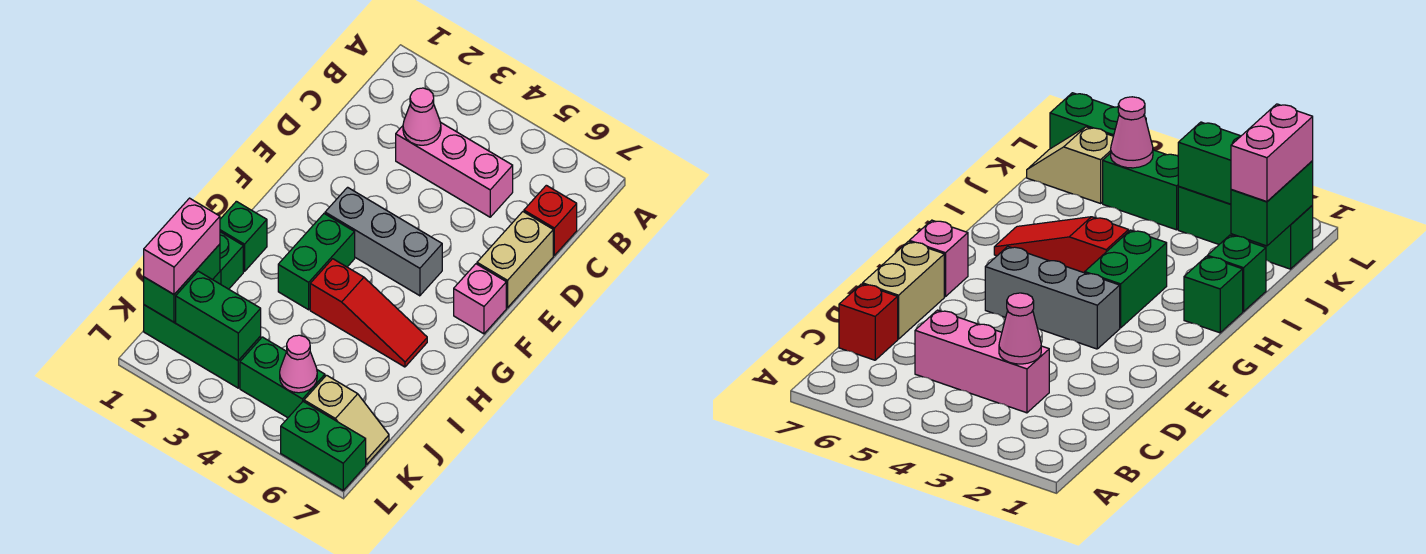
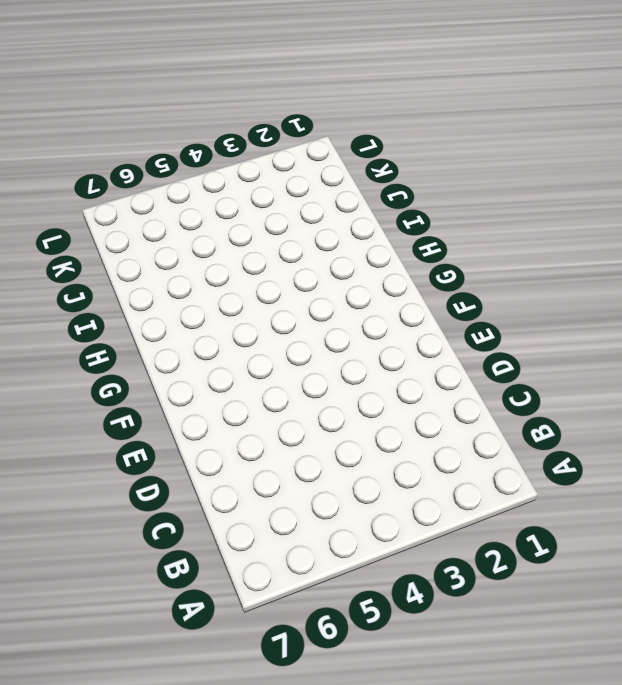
none -> pink 1x3 brick [396,122,513,217]
none -> red 1x1 brick [524,185,577,255]
none -> tan 1x2 brick [477,212,553,308]

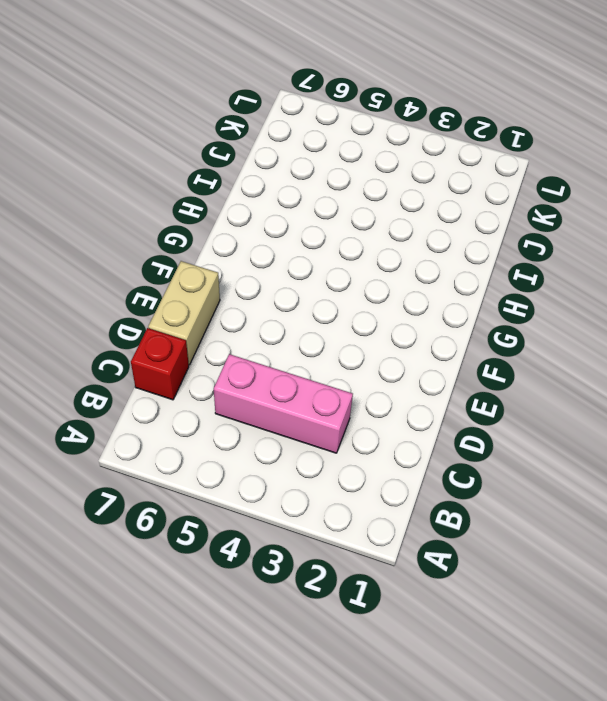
none -> grey 1x3 brick [325,187,442,296]
none -> pink 1x1 brick [454,264,506,334]
none -> green 1x2 brick [278,214,355,310]

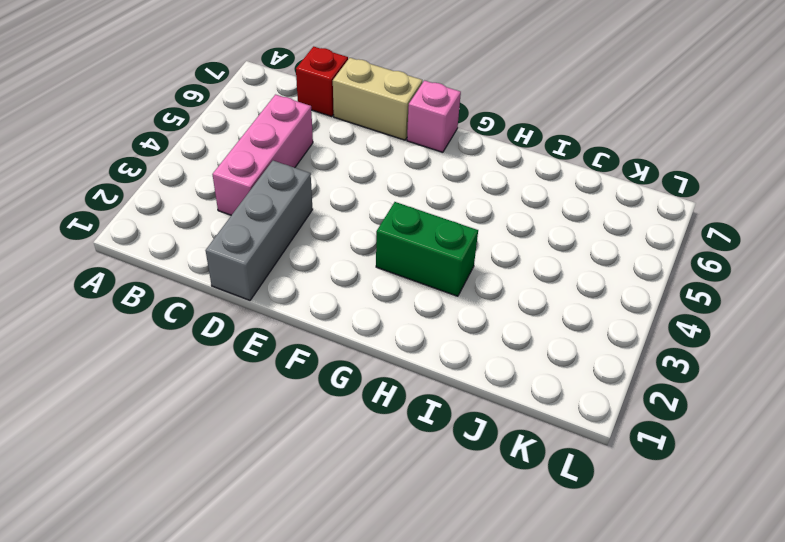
grey 1x3 brick [206,161,313,300] -> grey 1x3 brick moved to [325,187,442,296]
none -> green 1x1 brick [220,201,267,272]
none -> red 1x3 slope [310,259,427,367]
none -> green 1x1 brick [213,232,243,289]

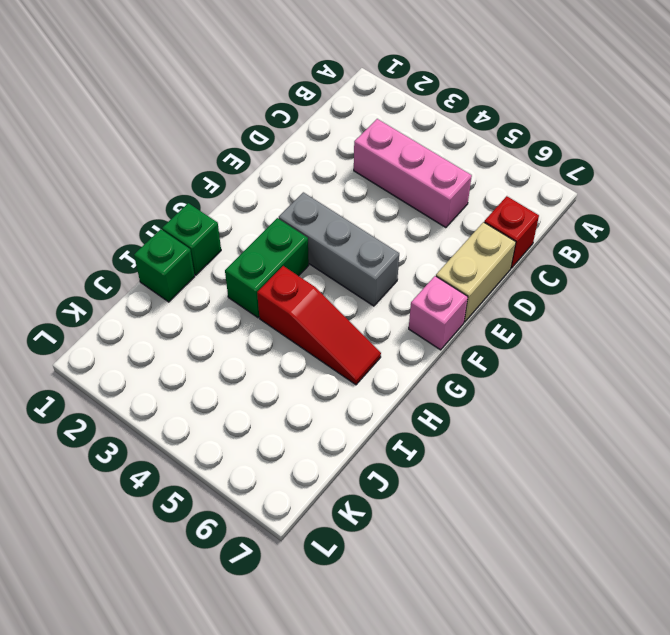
none -> green 1x3 brick [144,305,261,388]
none -> green 1x2 brick [240,337,325,418]
none -> tan 1x2 slope [304,375,389,464]

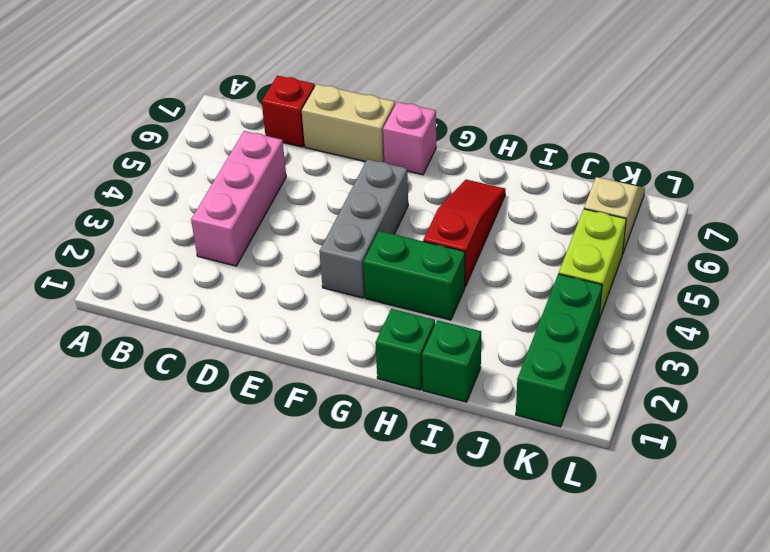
lime 1x2 brick [559,209,626,319] -> green 1x2 brick [240,337,325,418]
none -> green 1x2 brick [281,402,366,490]
none -> pink 1x1 cone [403,88,441,145]
none -> green 1x2 brick [144,244,220,322]

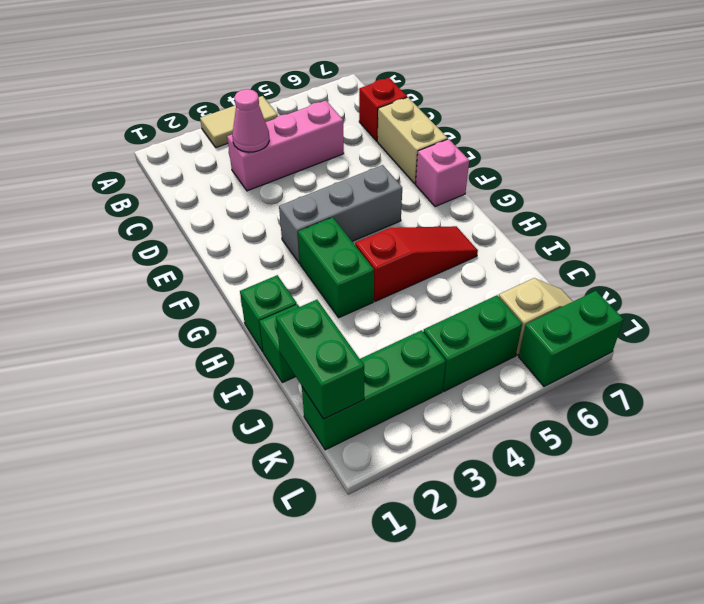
tan 1x2 tile [200,96,278,148] -> none
none -> green 1x2 brick [176,271,261,360]
none -> pink 1x1 cone [280,335,317,393]
none -> pink 1x2 brick [144,198,220,294]

